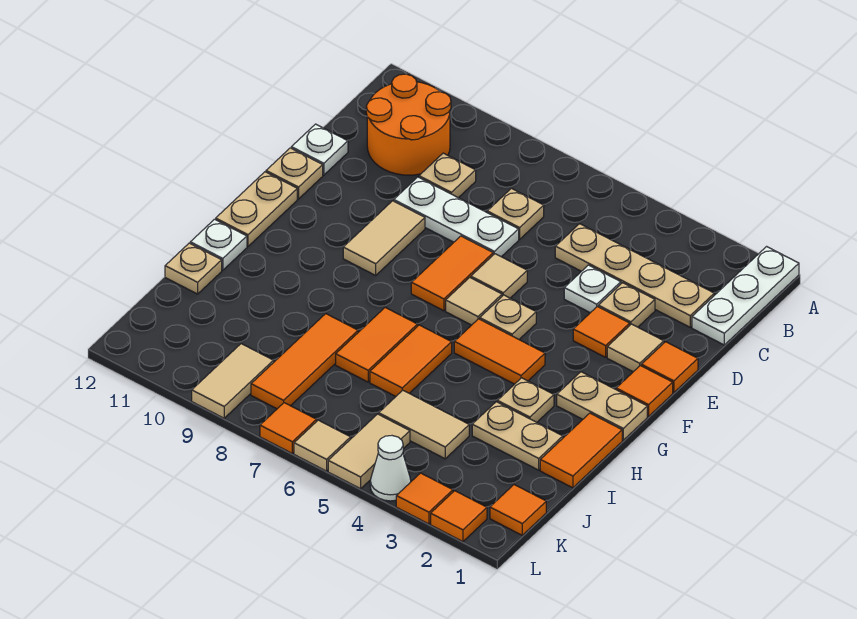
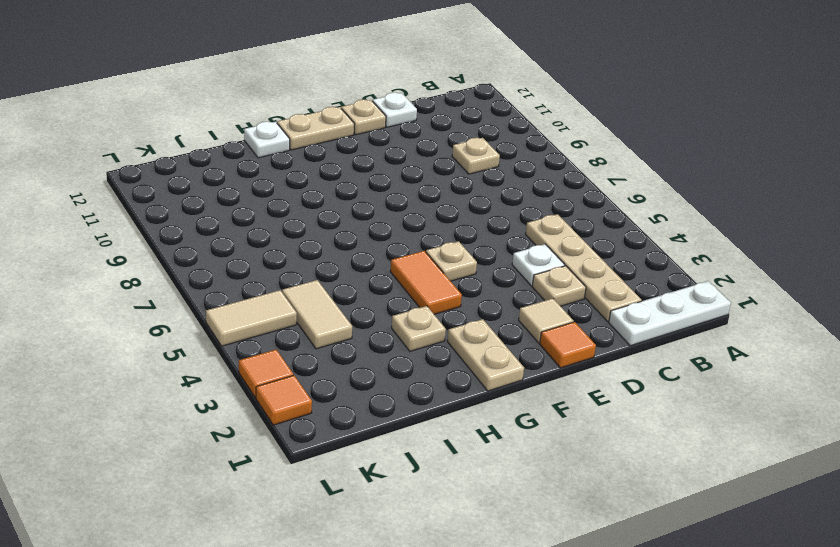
none -> orange 2x2 round brick [366,74,451,175]
none -> tan 1x1 plate [487,188,544,239]
none -> white 1x3 plate [394,177,519,257]
none -> orange 1x1 tile [573,306,630,357]

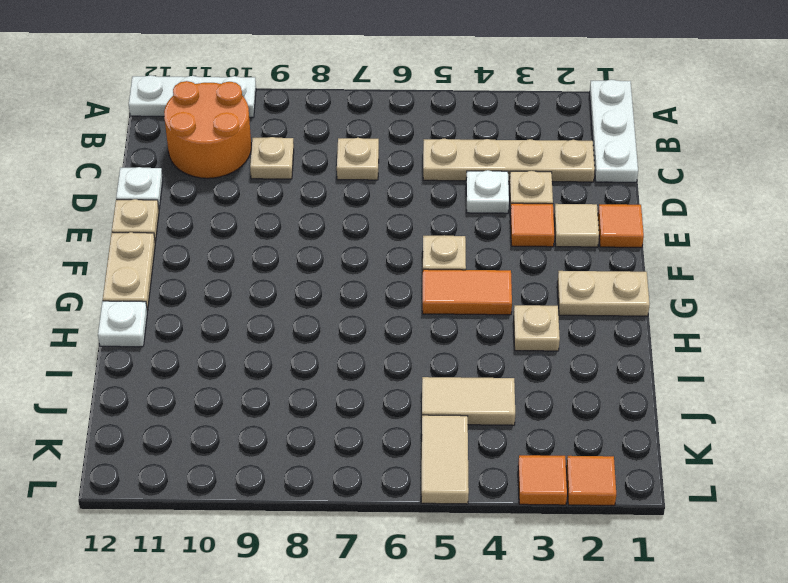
white 1x3 plate [129,75,256,117] -> white 1x3 plate moved to [394,177,519,257]
none -> tan 1x1 tile [471,254,527,298]
none -> orange 1x2 tile [411,236,493,311]
none -> tan 1x2 tile [343,201,425,275]
none -> orange 1x1 tile [616,366,673,416]

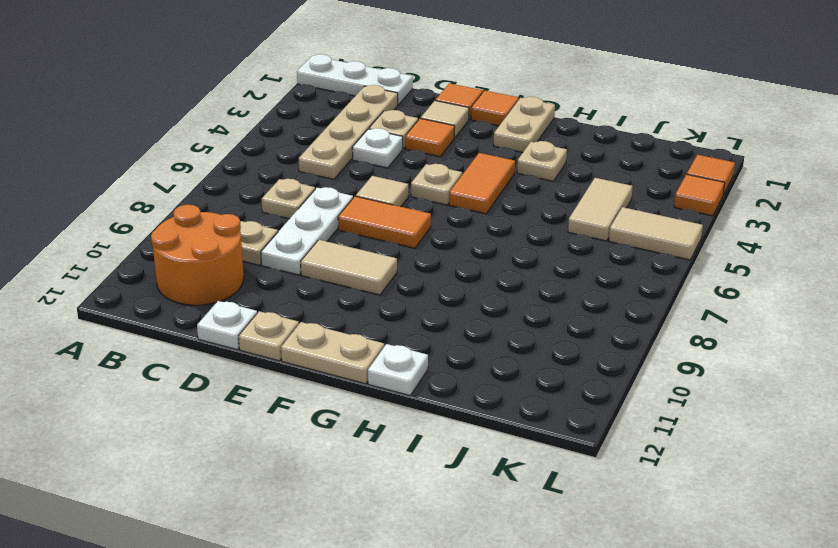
none -> tan 1x1 tile [446,277,502,325]
none -> orange 1x2 tile [540,413,622,488]
none -> orange 1x2 tile [370,325,452,396]
none -> orange 1x2 tile [336,308,418,382]

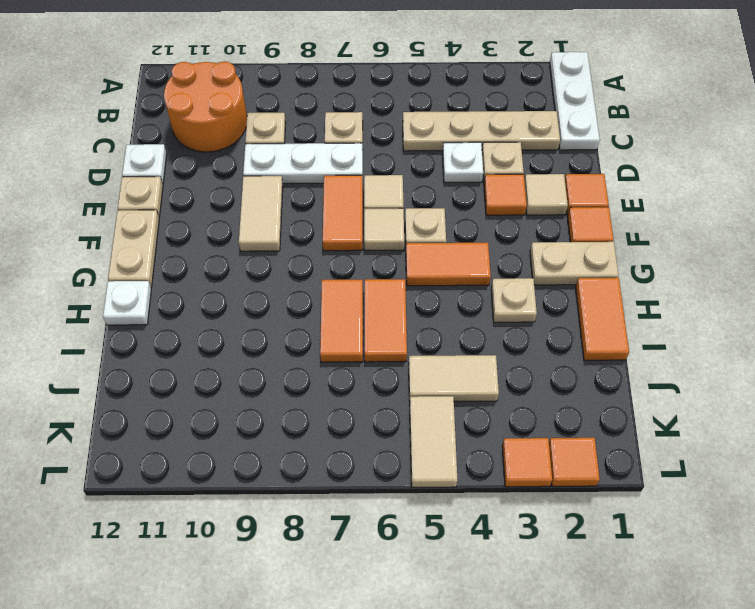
none -> tan 1x2 plate [472,402,563,470]
none -> orange 1x3 tile [251,314,358,409]
none -> tan 1x1 plate [165,243,222,294]
none -> orange 1x1 tile [490,485,546,535]

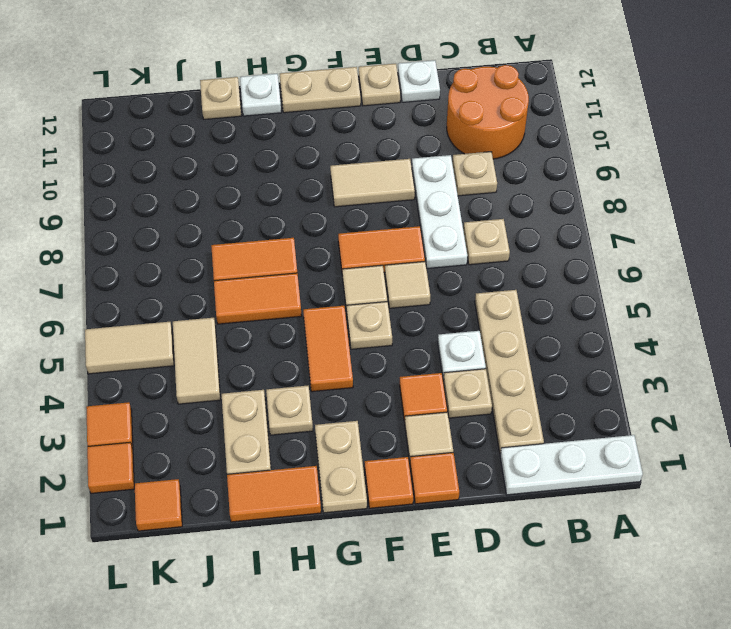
none -> orange 1x3 tile [251,314,358,409]
none -> tan 1x2 tile [192,344,274,418]
none -> white 1x1 cone [370,436,411,501]
none -> tan 1x1 tile [294,420,351,471]

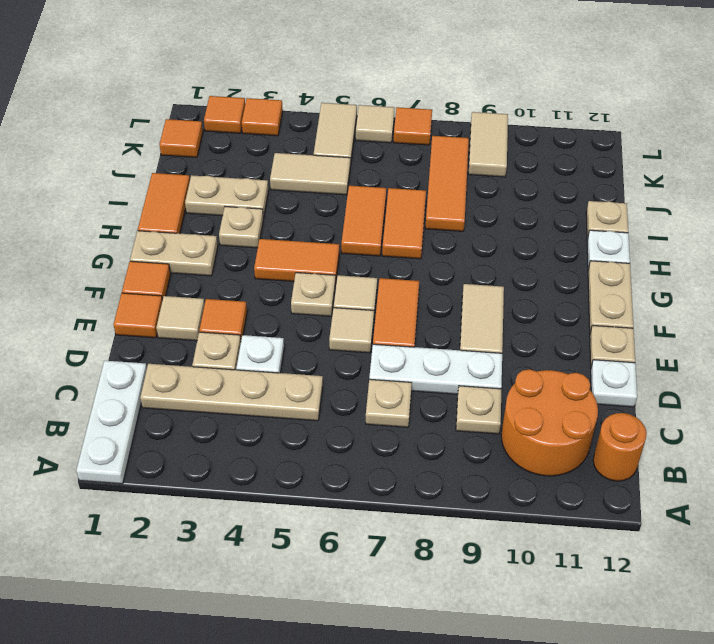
orange 1x1 round brick [593,413,647,481] -> none
none -> white 1x1 cone [370,436,411,501]

